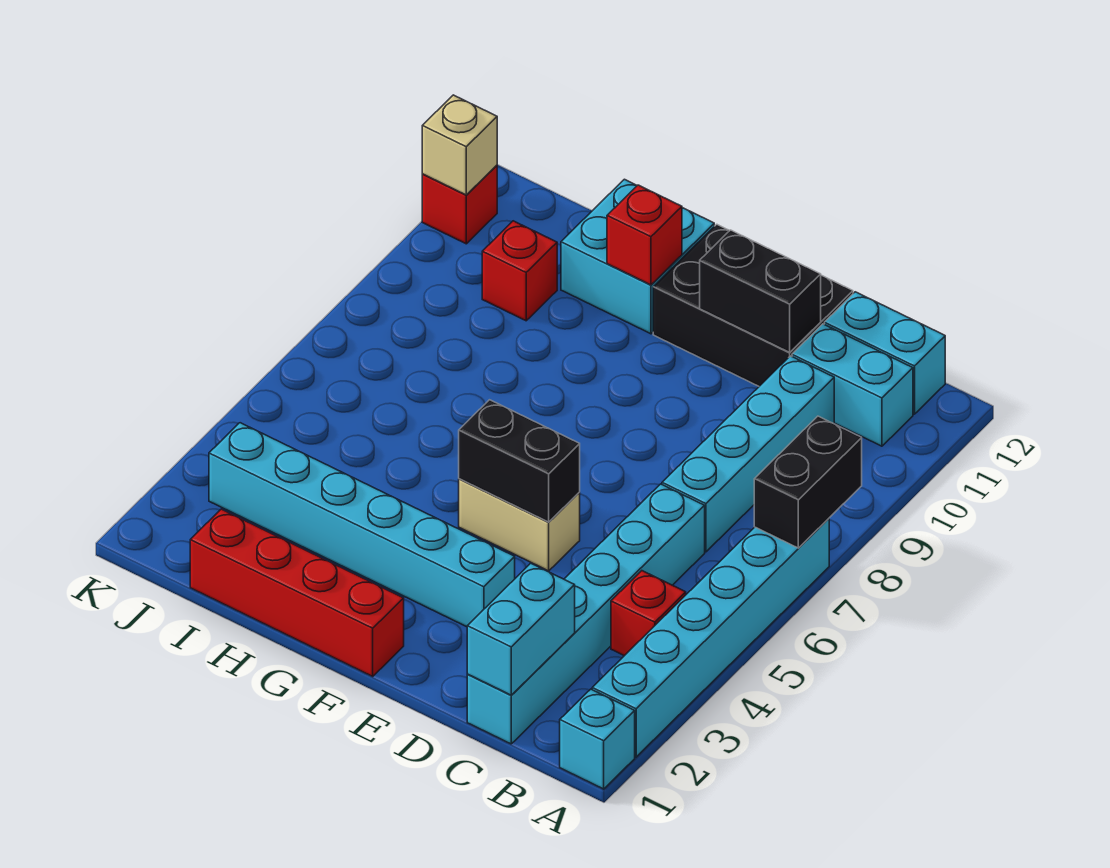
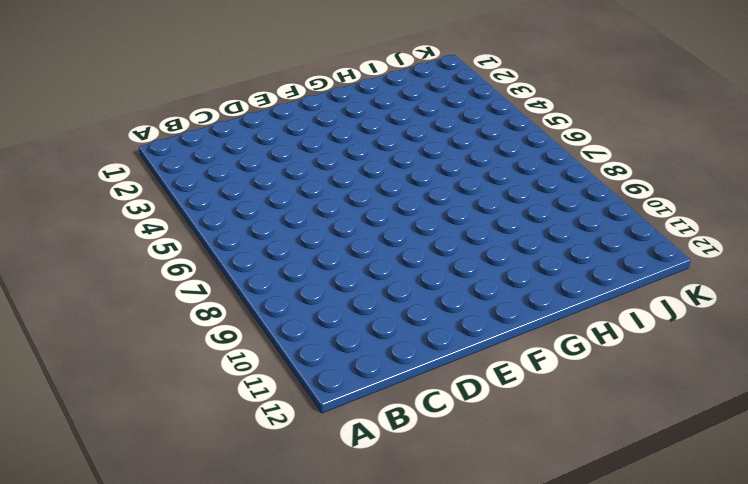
none -> cyan 1x1 brick [560,689,635,789]
none -> cyan 1x6 brick [592,519,829,757]
none -> red 1x1 brick [611,571,686,656]

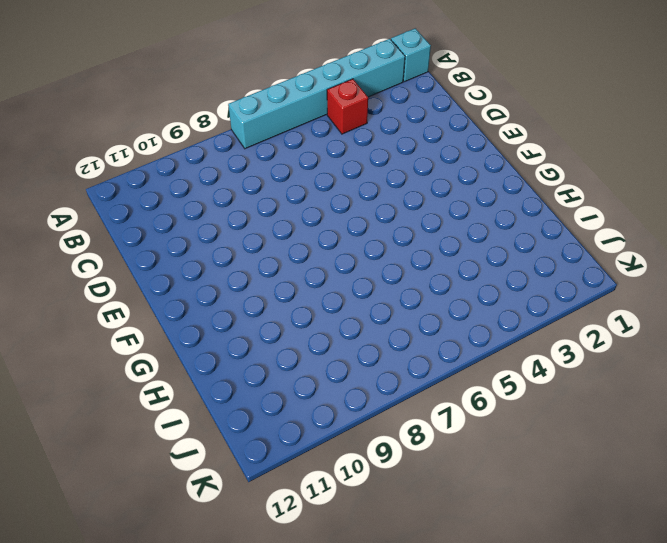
none -> cyan 1x2 brick [792,324,913,446]
none -> cyan 1x2 brick [824,292,945,414]
none -> cyan 1x6 brick [467,484,705,744]

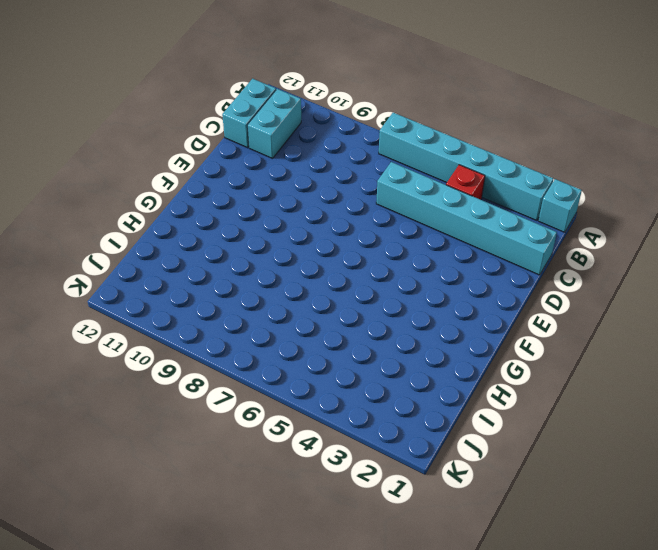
none -> cyan 1x4 brick [662,356,834,552]
none -> black 2x3 brick [653,224,853,386]
none -> cyan 1x6 brick [209,423,515,627]

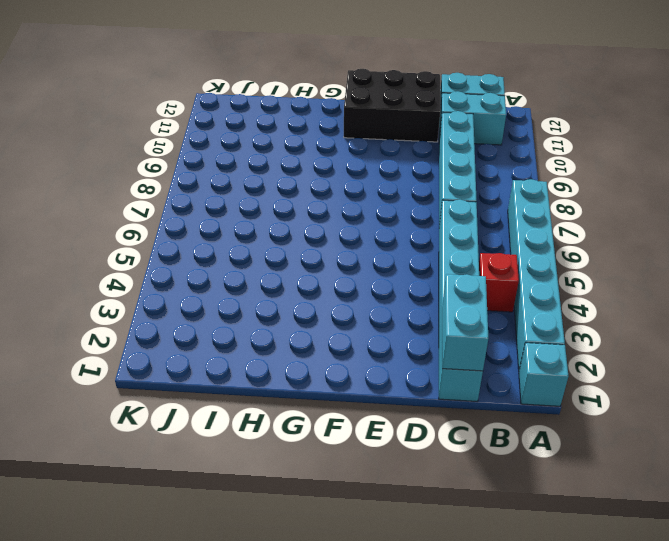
none -> cyan 1x6 brick [209,423,515,627]
none -> tan 1x2 brick [459,479,580,571]
none -> red 1x4 brick [190,509,404,676]

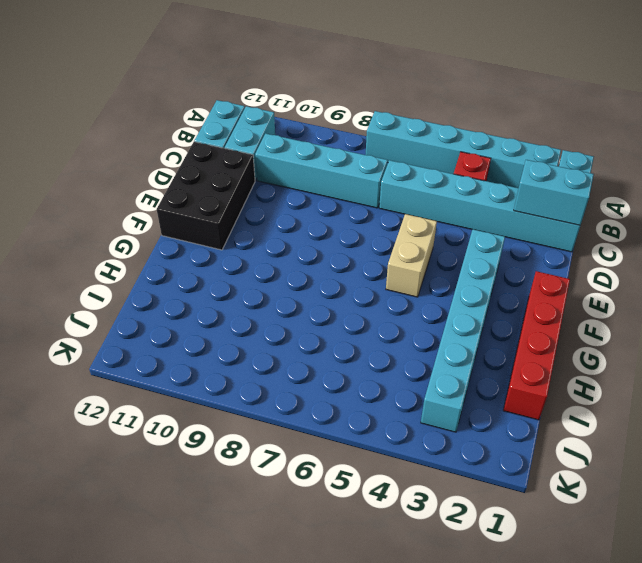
none -> cyan 2x2 brick [561,179,714,334]
none -> red 1x1 brick [482,221,557,321]
none -> red 1x1 brick [422,165,497,244]

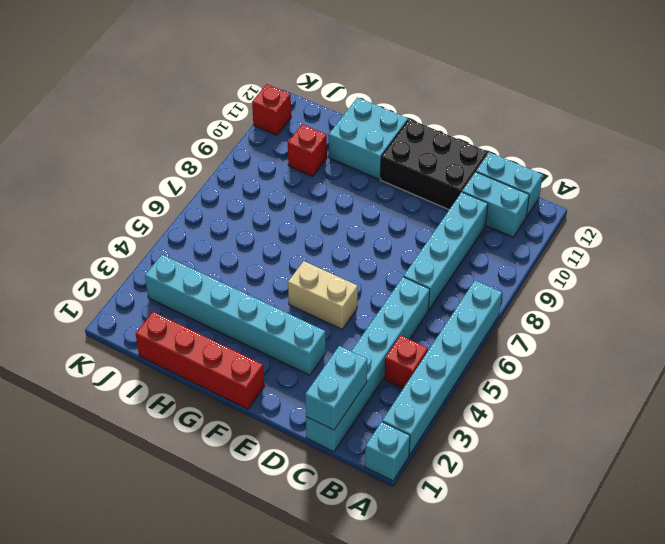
none -> black 1x2 brick [754,416,862,548]
none -> black 1x2 brick [700,230,821,352]
none -> black 1x2 brick [459,400,580,522]

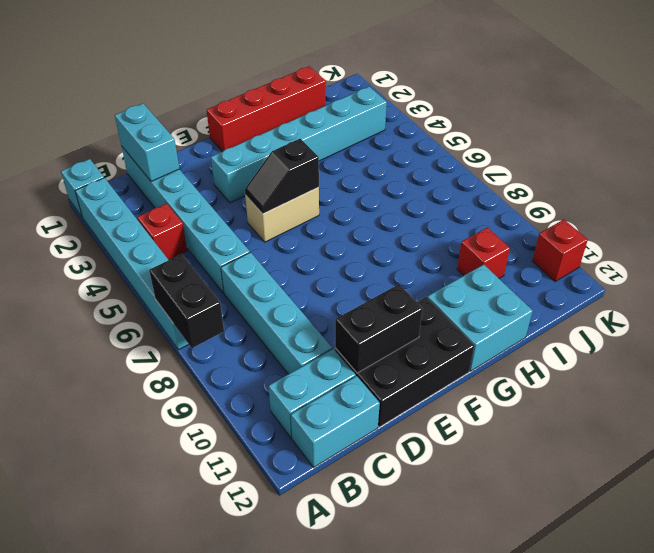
black 1x2 slope [245,139,319,214] -> black 1x2 brick [459,400,580,522]
none -> red 1x1 brick [607,185,682,285]
none -> tan 1x1 brick [422,95,497,195]

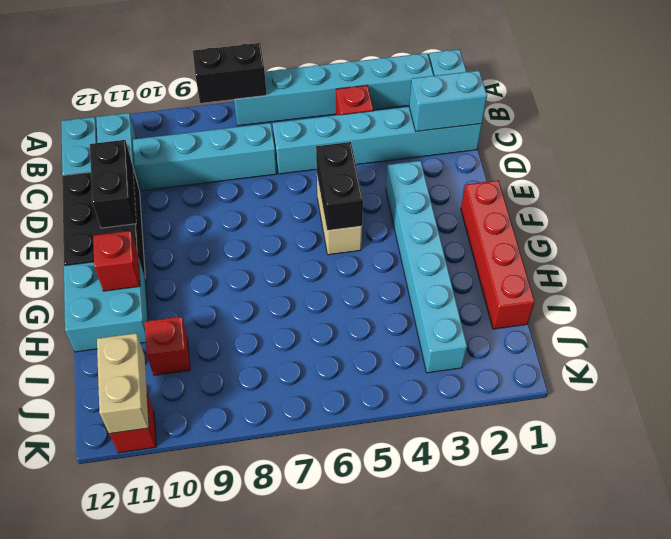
tan 1x2 brick [97,333,149,434] -> tan 1x1 brick [422,95,497,195]

